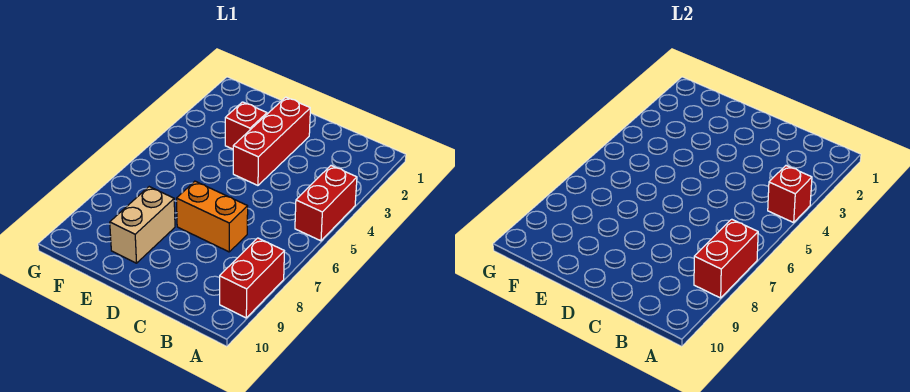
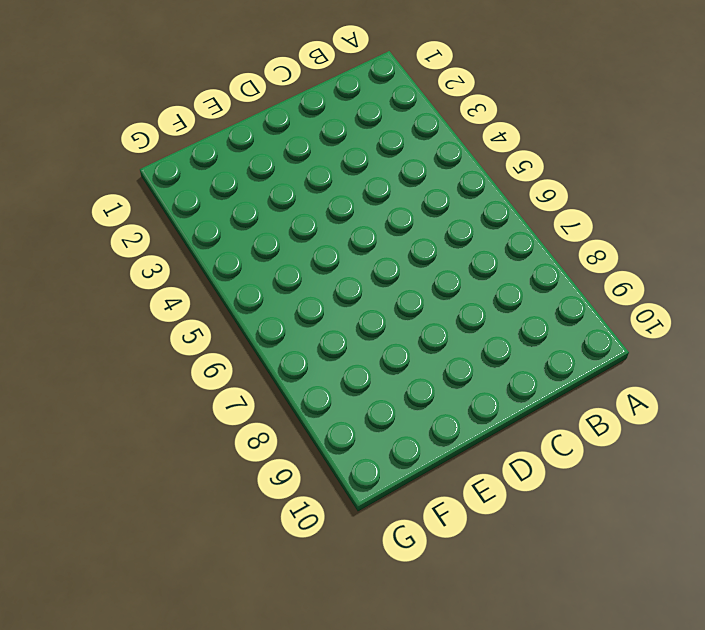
none -> red 1x2 brick [295,166,357,241]
none -> red 1x2 brick [220,238,284,318]

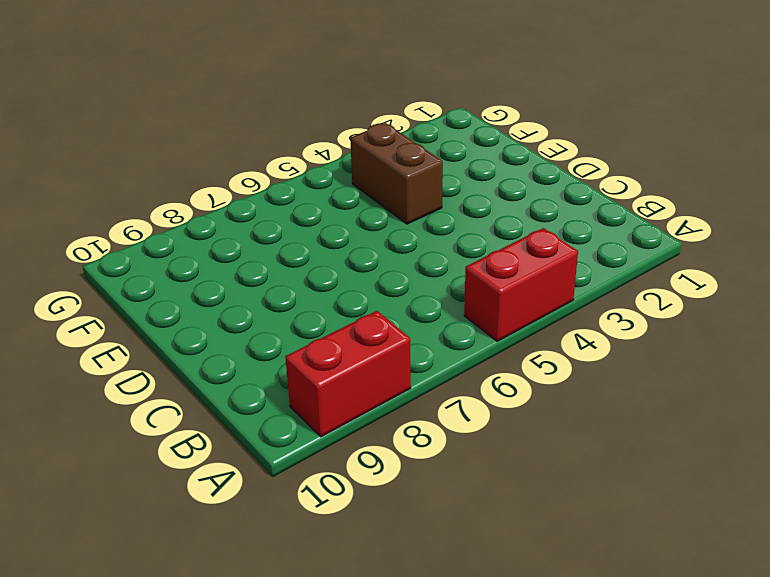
brown 1x2 brick [350,123,443,224] -> none
none -> orange 1x2 brick [177,181,248,252]
none -> red 1x3 brick [233,97,310,185]

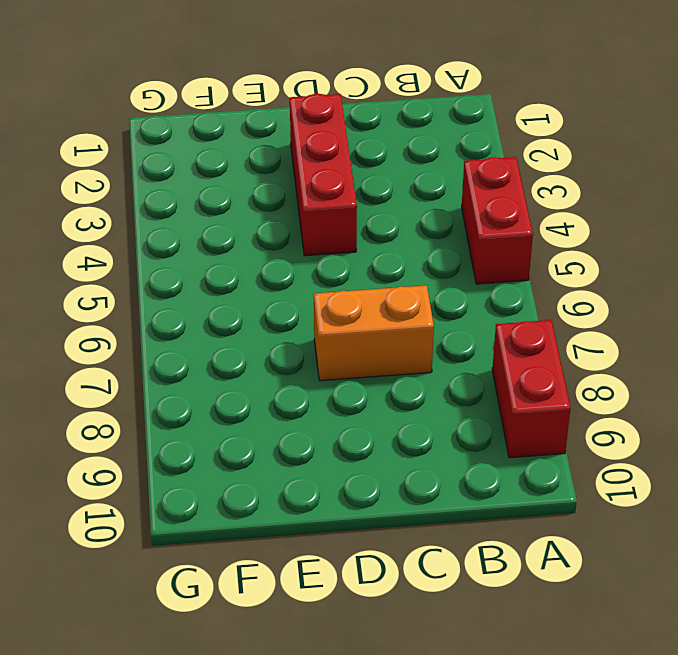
none -> red 1x1 brick [225,102,267,149]
none -> tan 1x2 brick [110,187,175,263]

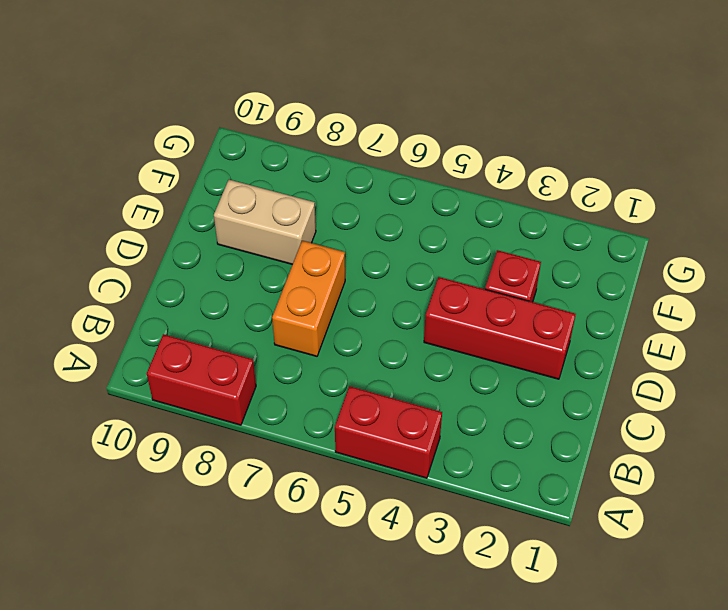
none -> red 1x1 brick [768,166,812,223]
none -> red 1x2 brick [694,219,758,298]

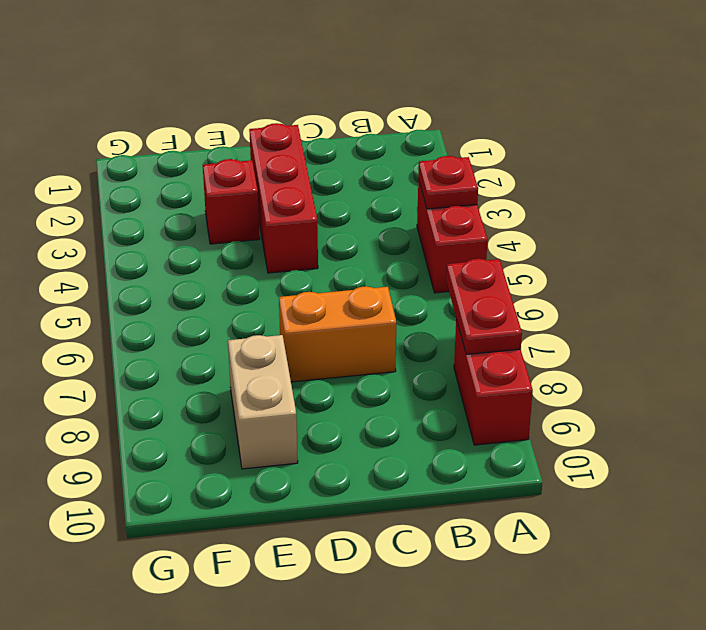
red 1x1 plate [418,156,478,209] -> red 1x1 brick [768,166,812,223]
red 1x2 plate [446,259,522,355] -> red 1x2 brick [694,219,758,298]

